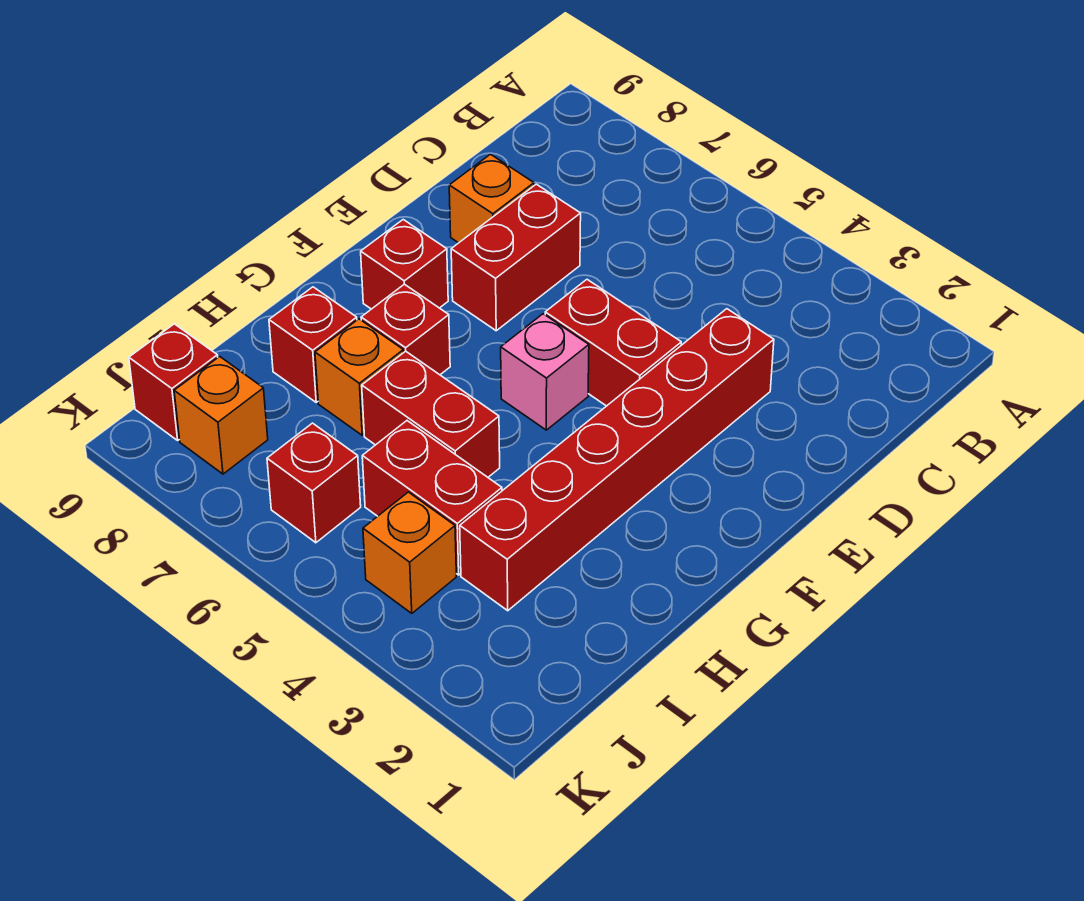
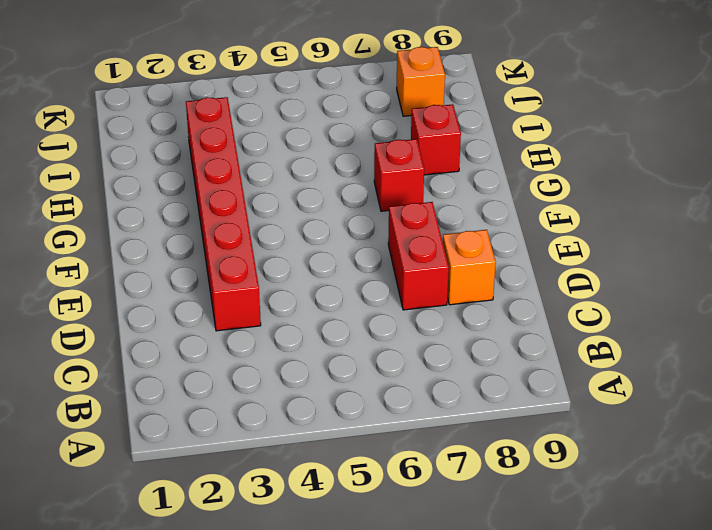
none -> red 1x2 brick [545,280,681,406]
none -> pink 1x1 brick [501,314,589,430]
none -> red 1x1 brick [361,220,448,309]

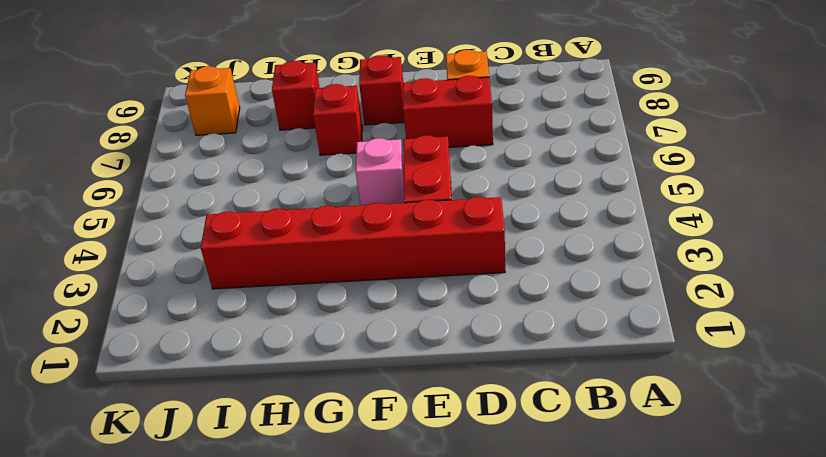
none -> red 1x2 brick [362,351,500,477]
none -> orange 1x1 brick [315,319,404,435]
none -> red 1x2 brick [362,421,502,575]

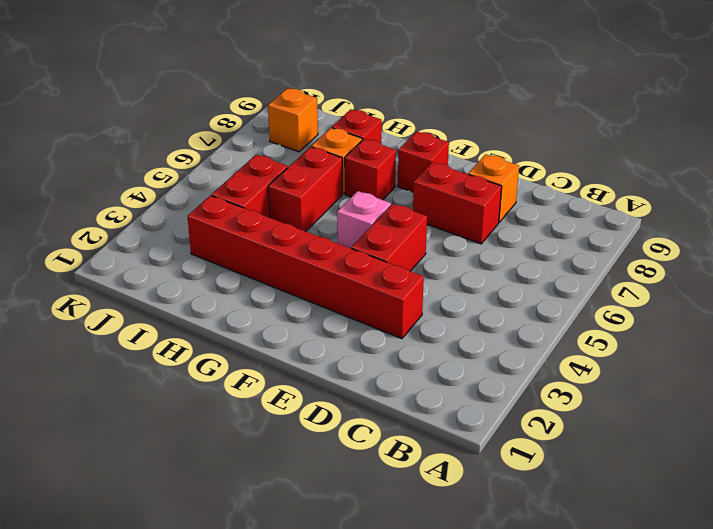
none -> orange 1x1 brick [363,492,456,613]
none -> red 1x1 brick [267,423,361,543]
none -> red 1x1 brick [129,324,218,440]

